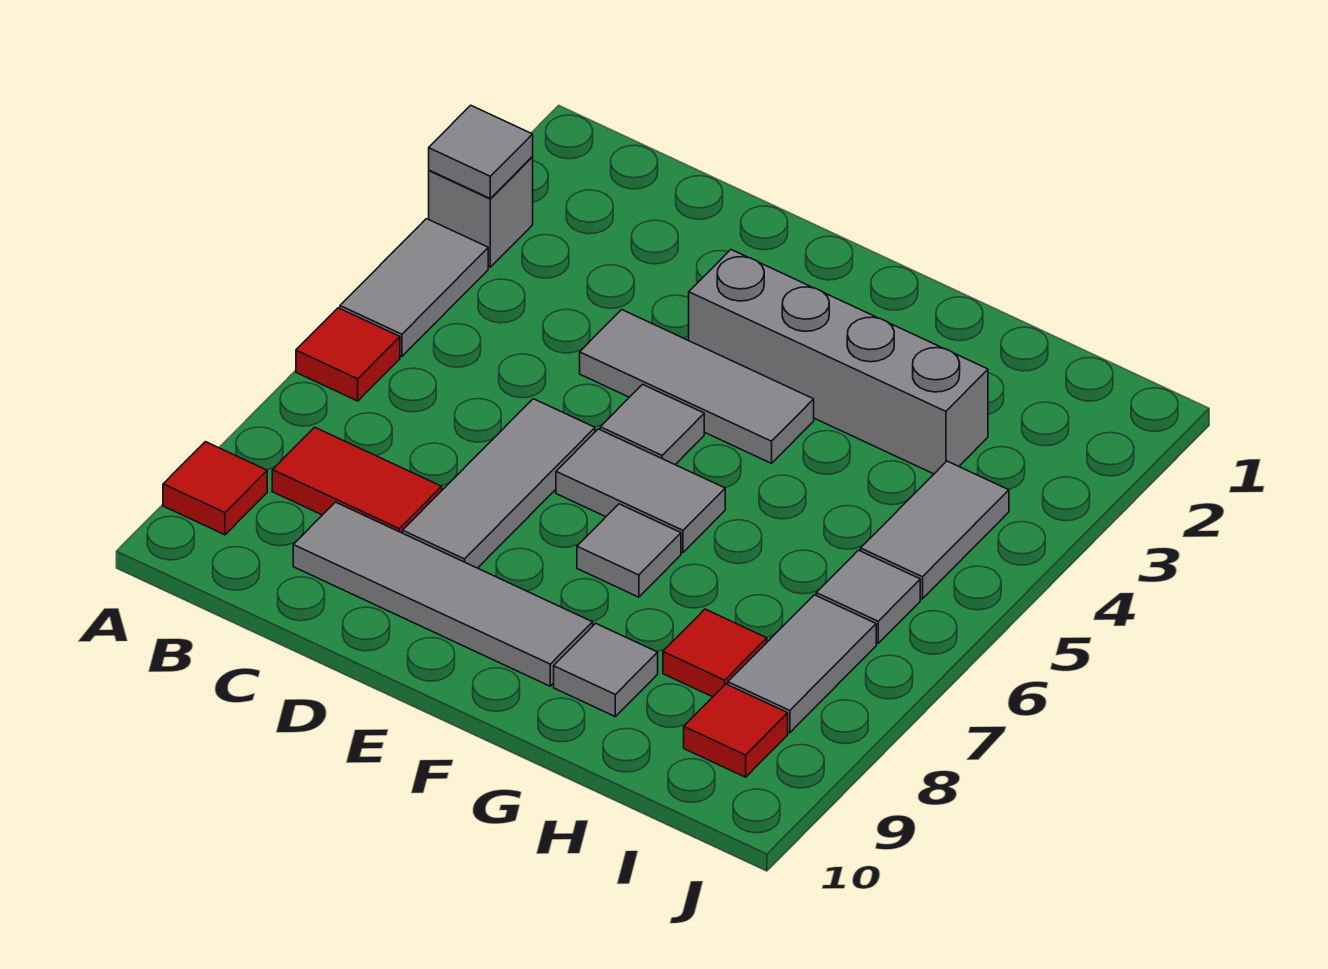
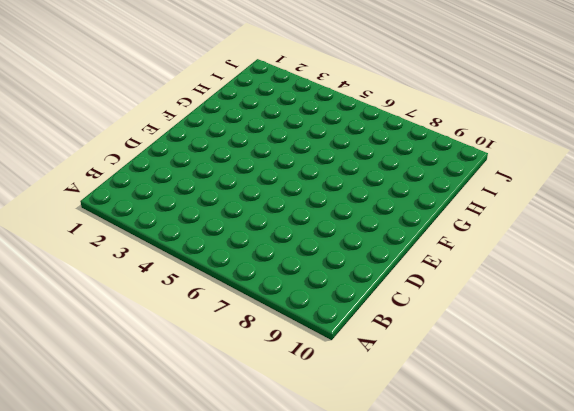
none -> grey 1x1 brick [429,157,533,267]
none -> grey 1x2 tile [340,219,488,356]
none -> red 1x1 tile [296,308,400,401]

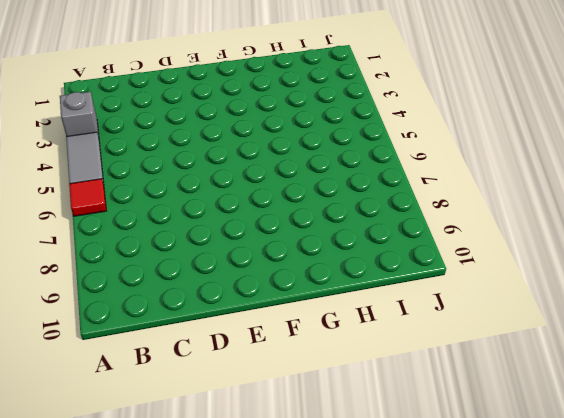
none -> red 1x1 tile [163,442,267,535]
none -> red 1x2 tile [272,427,442,533]
none -> grey 1x4 tile [293,502,593,686]

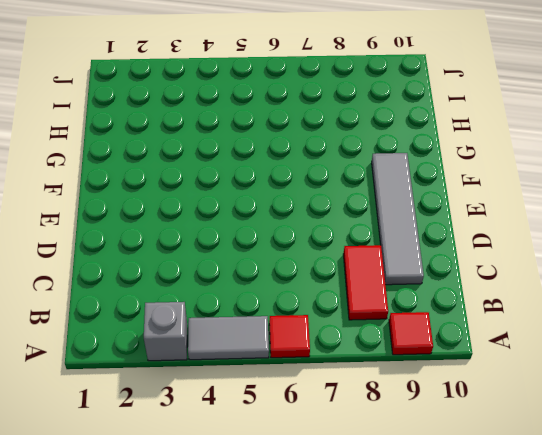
none -> grey 1x3 tile [580,310,814,463]
none -> grey 1x3 tile [403,399,595,568]
none -> grey 1x4 brick [689,250,988,474]

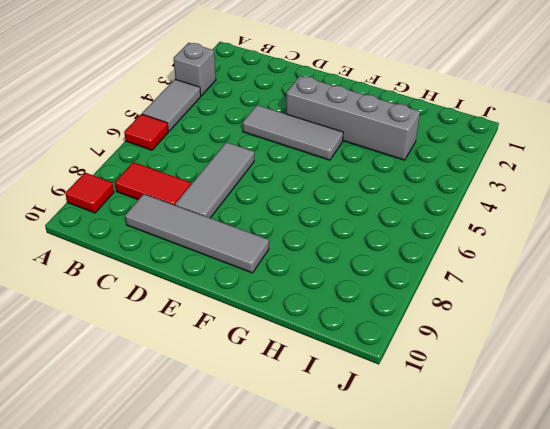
none -> grey 1x1 tile [600,385,704,465]
none -> grey 1x2 tile [556,429,725,552]
none -> grey 1x1 tile [577,504,681,597]

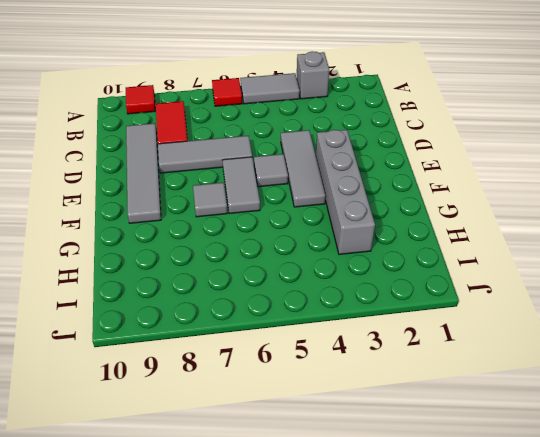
none -> grey 1x1 tile [554,623,658,716]
none -> red 1x1 tile [663,609,767,697]
none -> grey 1x2 tile [861,461,1009,599]

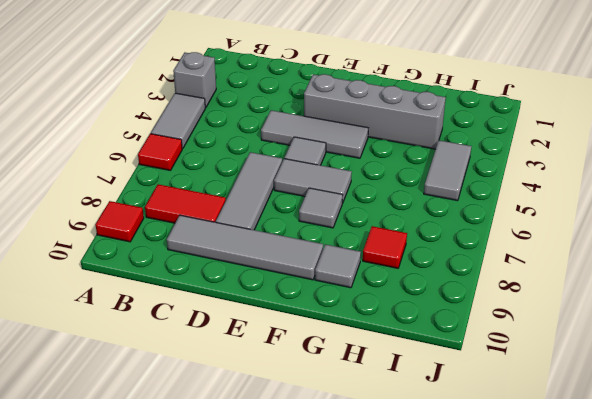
none -> grey 1x1 tile [816,550,920,643]
none -> grey 1x2 tile [728,595,876,733]
none -> red 1x1 tile [684,684,788,777]

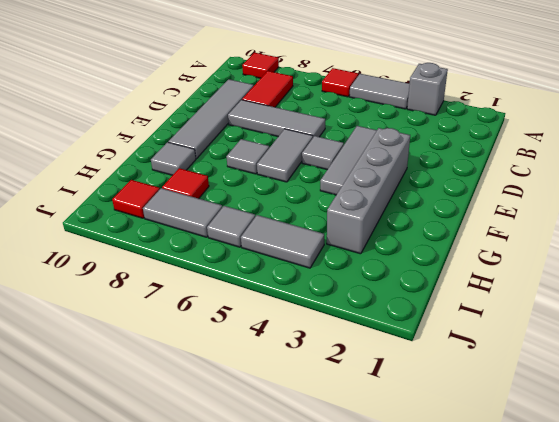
none -> grey 1x1 tile [429,105,533,198]

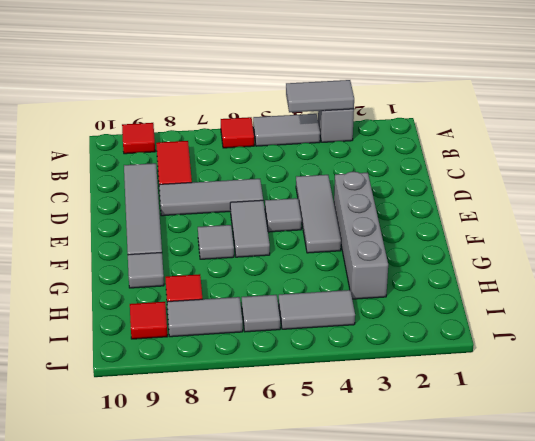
grey 1x2 tile [286,80,354,112] -> grey 1x1 tile [429,105,533,198]

